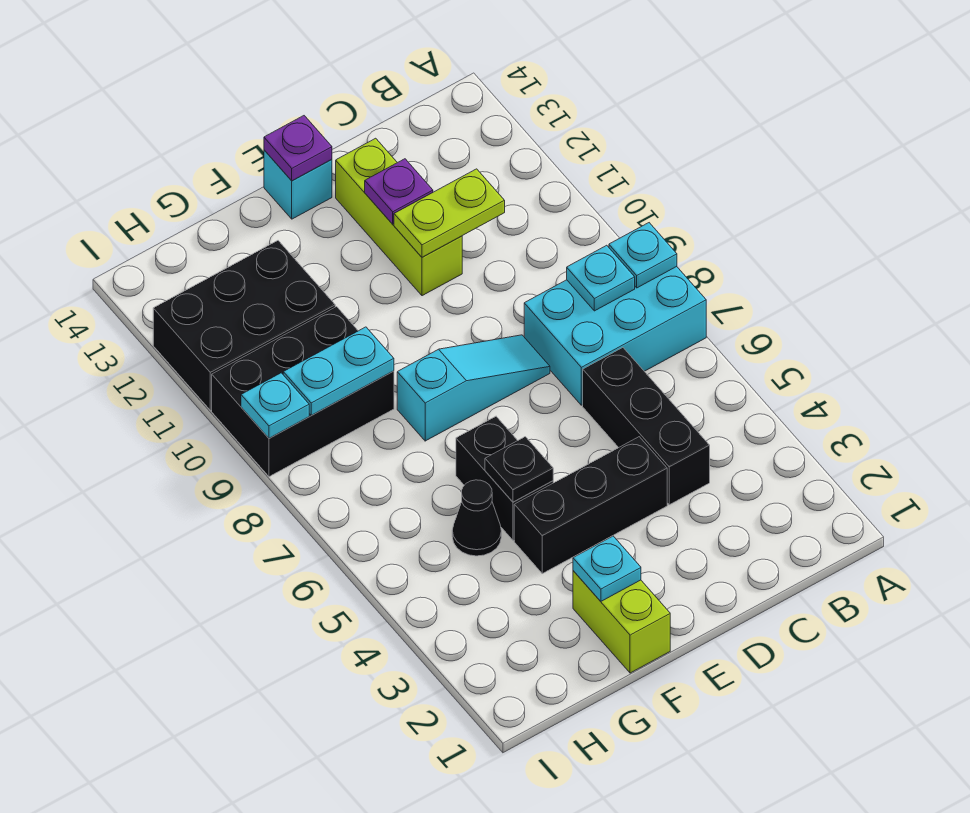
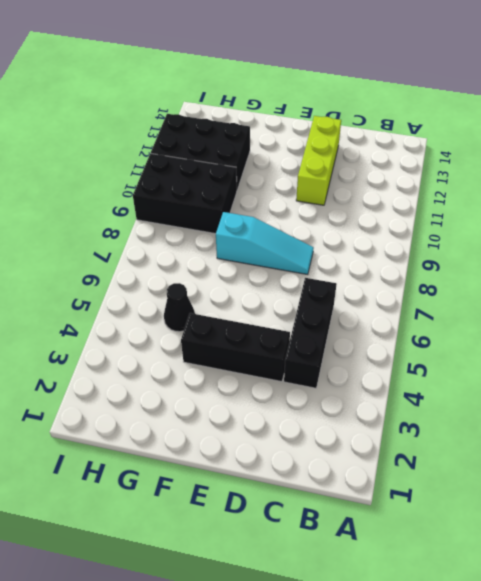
none -> cyan 2x3 brick [524,267,706,405]
none -> cyan 1x1 brick [264,150,332,219]
none -> lime 1x2 brick [573,571,670,673]

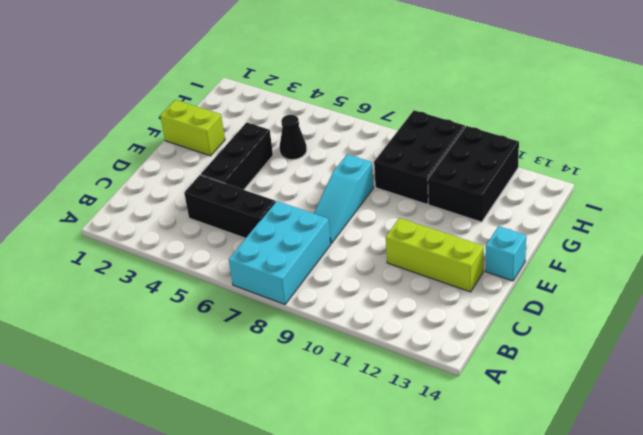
none -> black 1x2 brick [456,416,553,540]
none -> cyan 1x1 plate [609,223,677,288]
none -> cyan 1x1 plate [567,245,635,311]

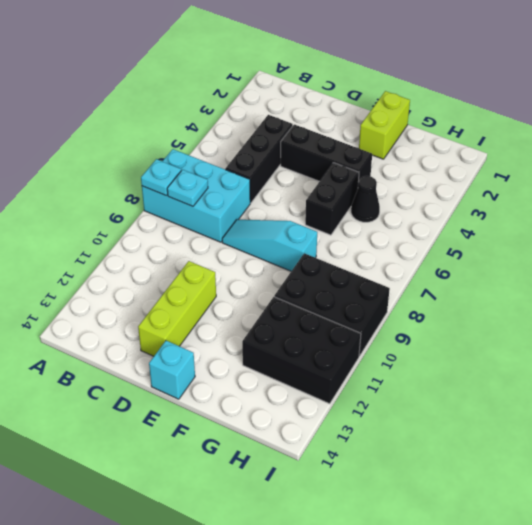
none -> lime 1x2 plate [394,169,505,257]
none -> purple 1x1 plate [365,159,433,224]
none -> purple 1x1 plate [264,116,332,181]

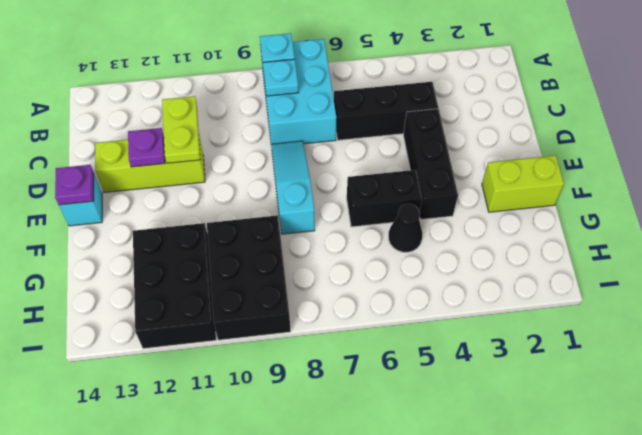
none -> cyan 1x1 plate [573,536,641,601]
none -> black 1x1 plate [485,437,553,502]
none -> cyan 1x2 plate [283,327,394,415]

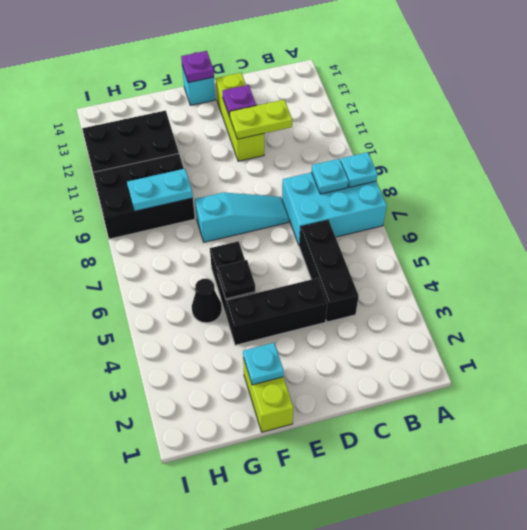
none -> cyan 1x1 plate [241,373,309,438]

